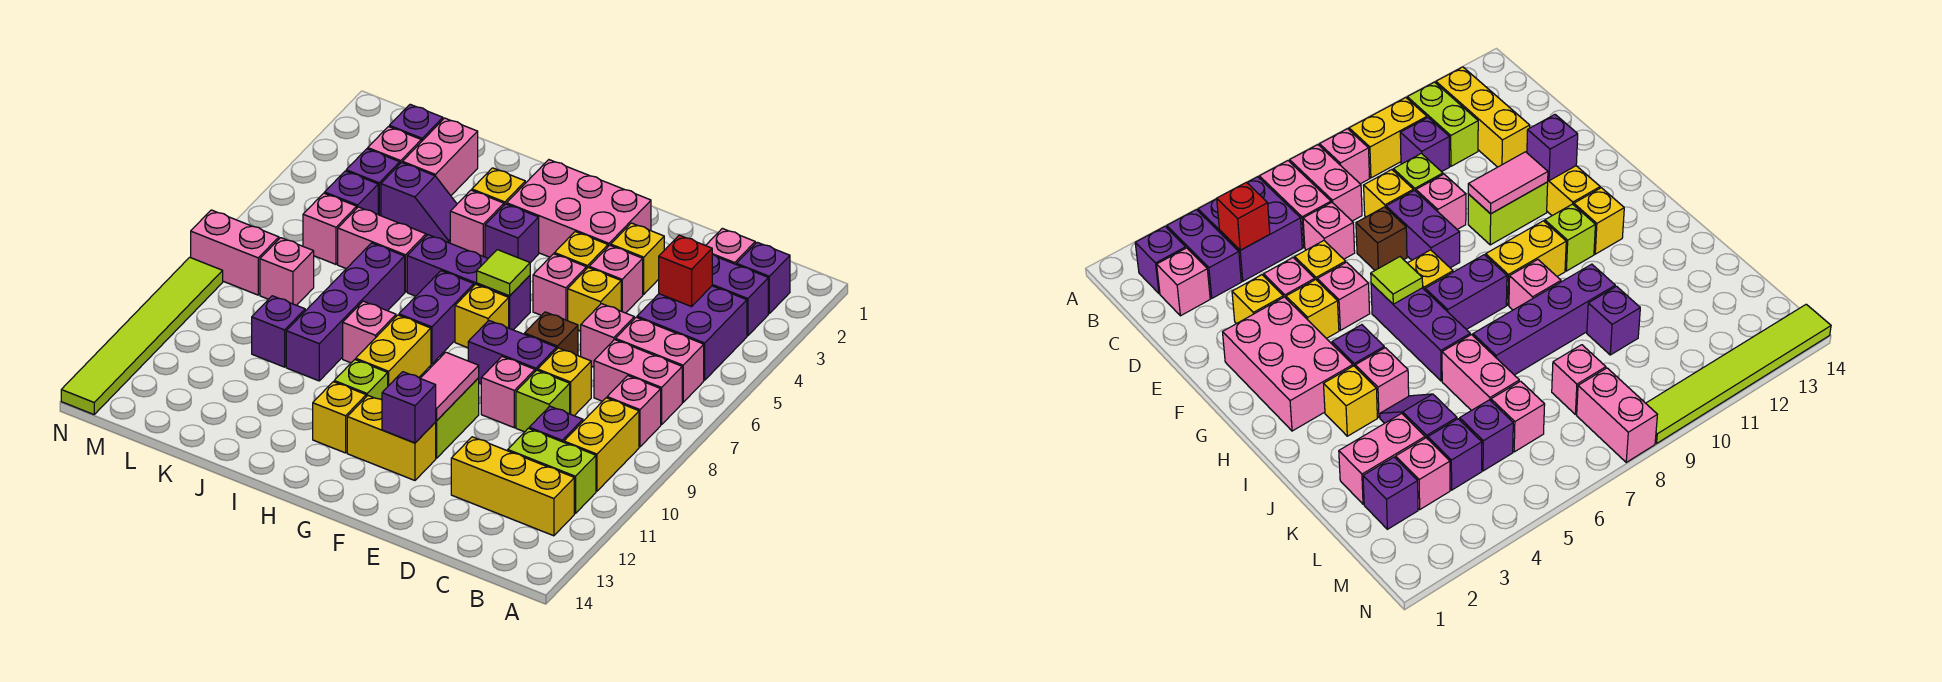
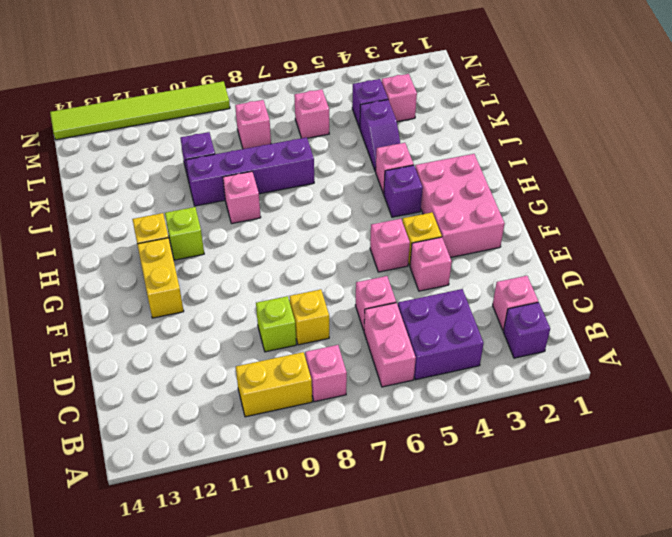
none -> purple 1x2 brick [712,254,768,336]
none -> pink 1x2 brick [594,340,682,425]
none -> lime 1x2 brick [508,428,596,514]
none -> yellow 1x3 brick [451,437,574,536]

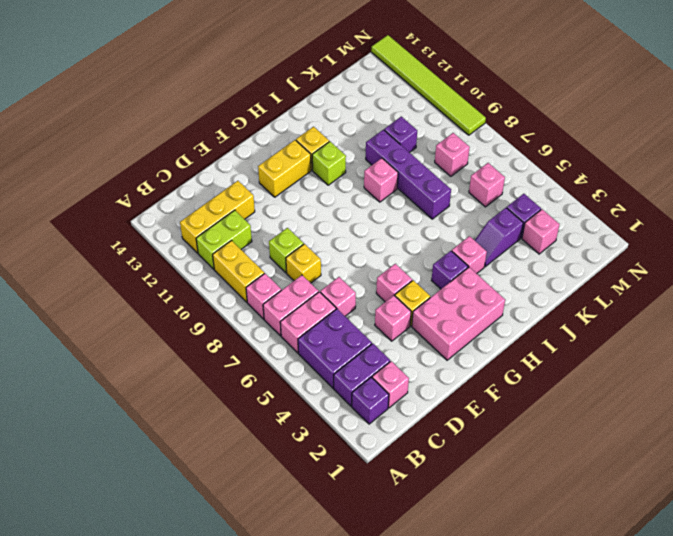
none -> purple 1x1 brick [529,406,583,442]
none -> yellow 1x1 brick [611,223,664,294]
none -> yellow 1x1 brick [568,268,621,331]
none -> brown 1x1 brick [525,312,578,356]

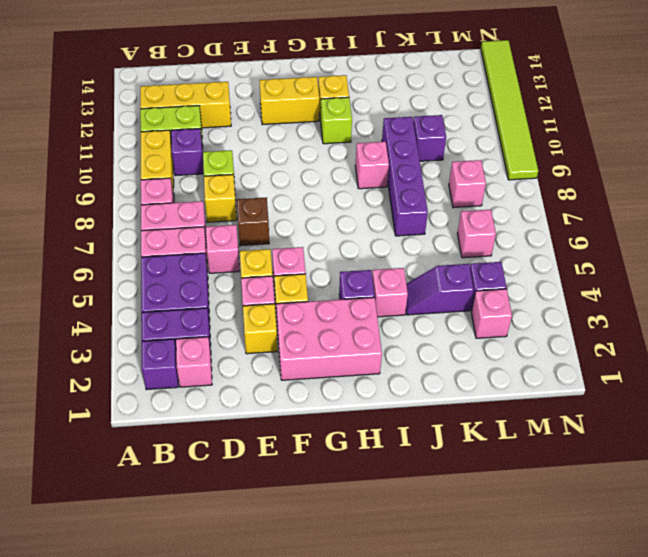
none -> purple 1x2 brick [468,321,557,384]
none -> pink 1x1 brick [481,357,535,428]
none -> lime 1x2 brick [435,378,479,458]
none -> purple 1x3 brick [407,235,530,330]

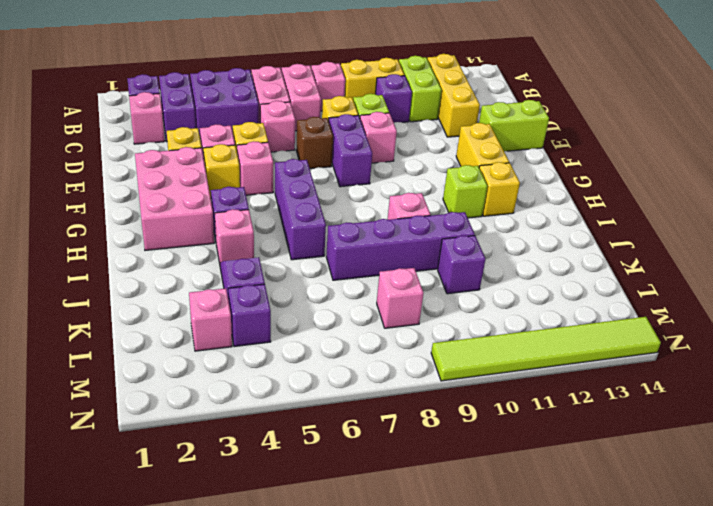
lime 1x2 brick [479,100,549,151] -> lime 1x2 brick moved to [435,378,479,458]
none -> yellow 1x1 brick [455,284,509,348]
none -> purple 1x2 brick [399,271,474,364]
none -> yellow 1x2 brick [356,315,431,386]
none -> yellow 1x1 brick [472,168,525,205]

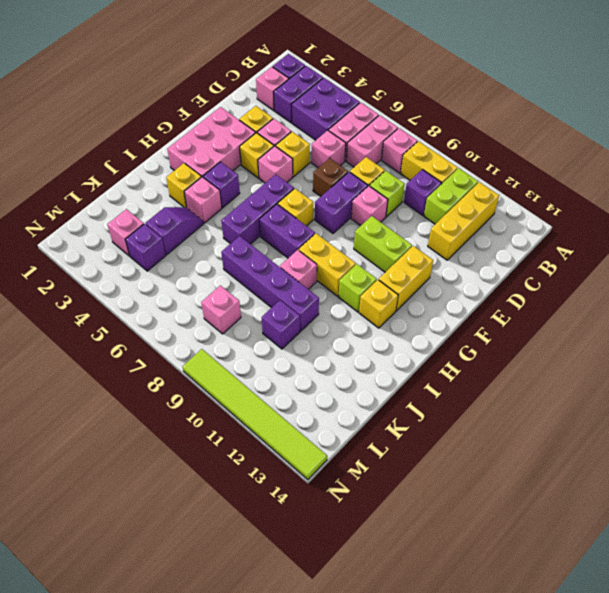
none -> pink 1x2 brick [338,207,426,292]
none -> pink 1x2 brick [402,118,478,196]
none -> purple 1x1 brick [389,104,443,142]
none -> purple 1x1 brick [325,171,378,214]

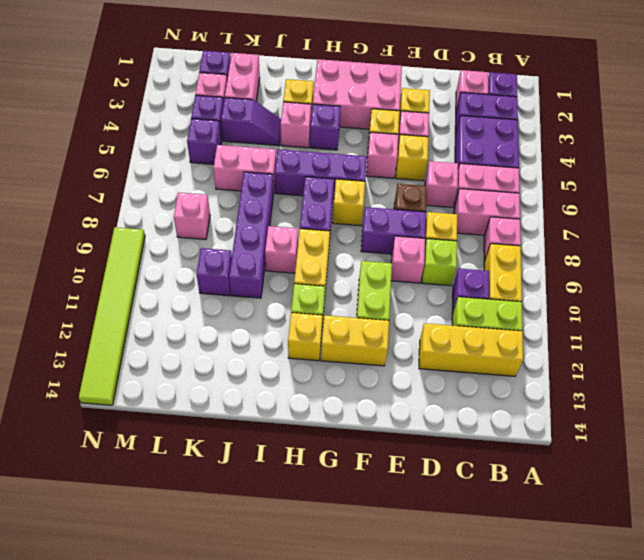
none -> pink 1x1 brick [303,193,357,264]
none -> pink 1x2 brick [191,210,279,295]
none -> red 1x1 brick [659,235,712,307]
none -> pink 1x2 tile [420,352,479,421]

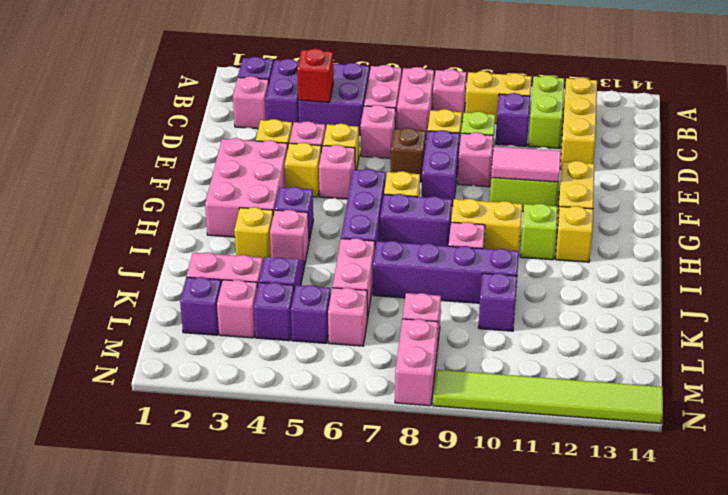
none -> purple 1x1 brick [382,372,436,443]
none -> lime 1x1 tile [477,250,530,296]

